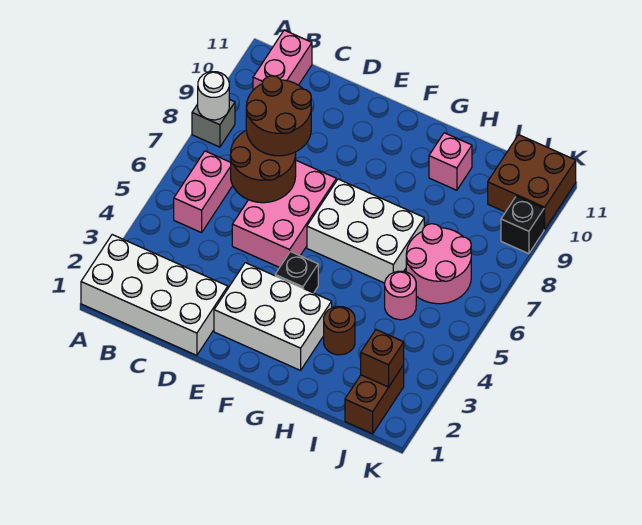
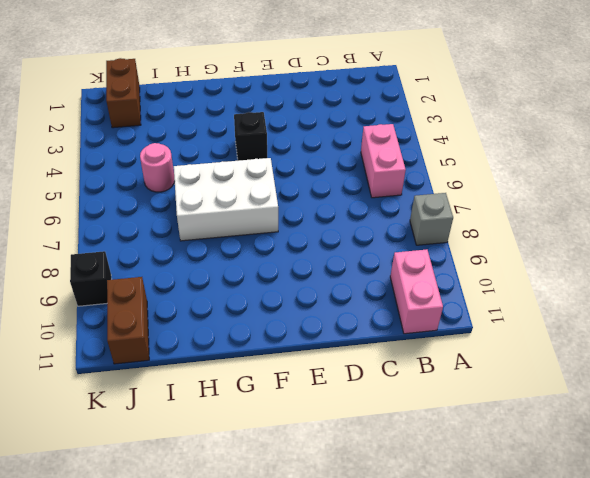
brown 1x2 brick [107,277,149,364] -> brown 2x2 brick [488,135,576,229]
none -> white 2x4 brick [81,235,228,355]
none -> pink 2x3 brick [232,161,336,268]
none -> white 2x3 brick [214,263,332,370]

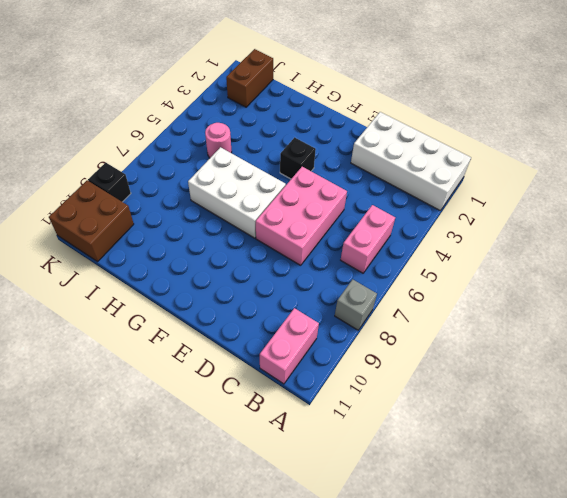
none -> white 2x3 brick [214,263,332,370]
none -> brown 1x1 round brick [324,306,355,355]
none -> pink 1x1 brick [429,133,472,190]

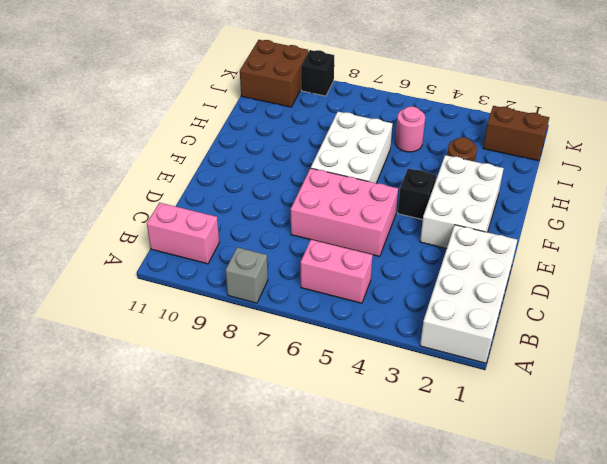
none -> pink 1x1 brick [429,133,472,190]
none -> pink 2x2 round brick [406,224,471,304]
none -> white 1x1 round brick [198,72,229,120]

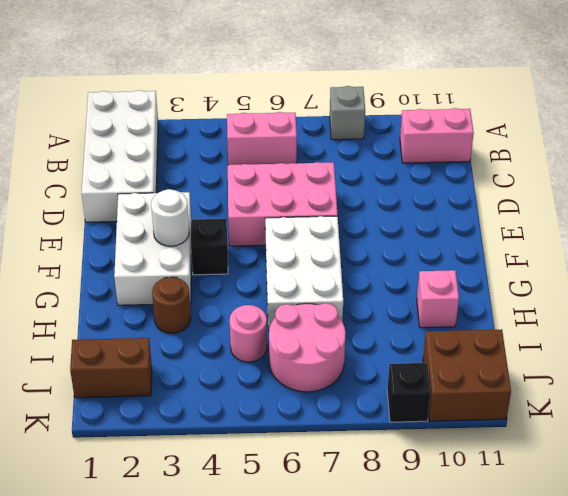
white 1x1 round brick [151,189,189,246] -> white 1x1 round brick moved to [198,72,229,120]
none -> brown 2x2 round brick [230,130,296,203]
none -> brown 1x1 brick [361,330,404,387]
none -> brown 2x2 round brick [246,76,311,156]

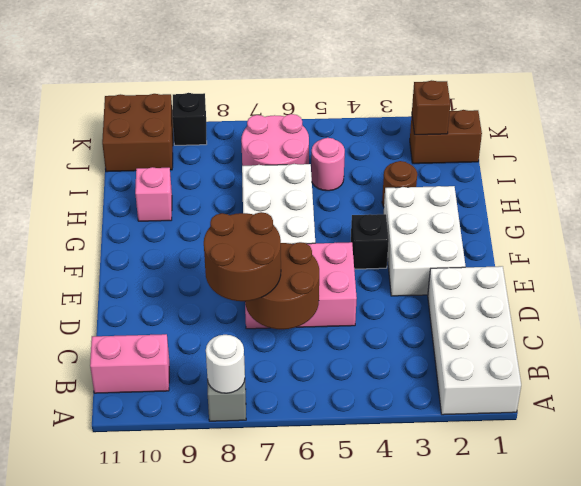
none -> pink 1x2 brick [174,151,233,233]

